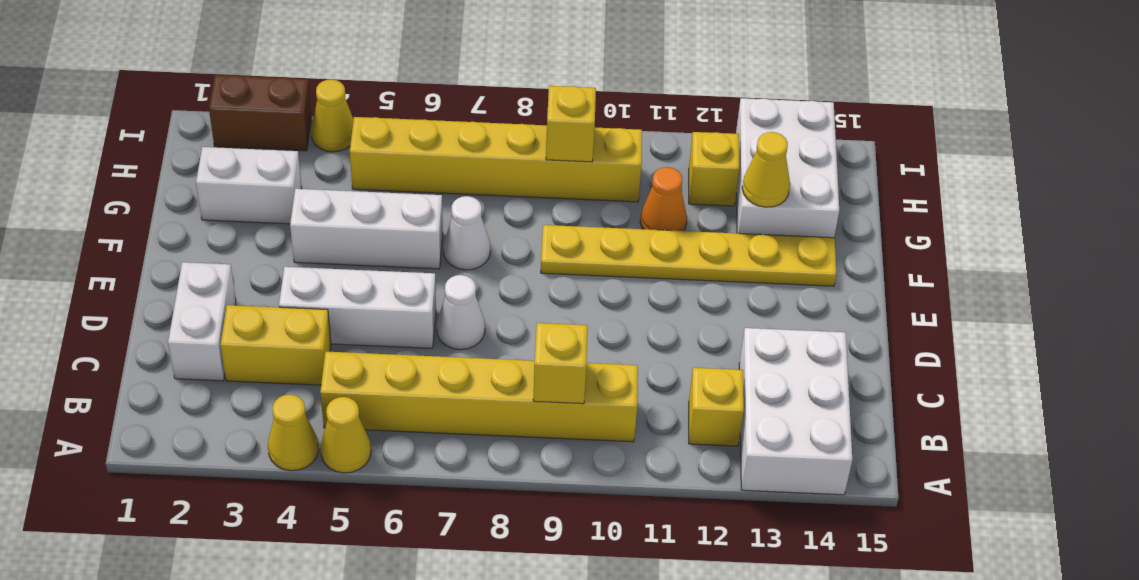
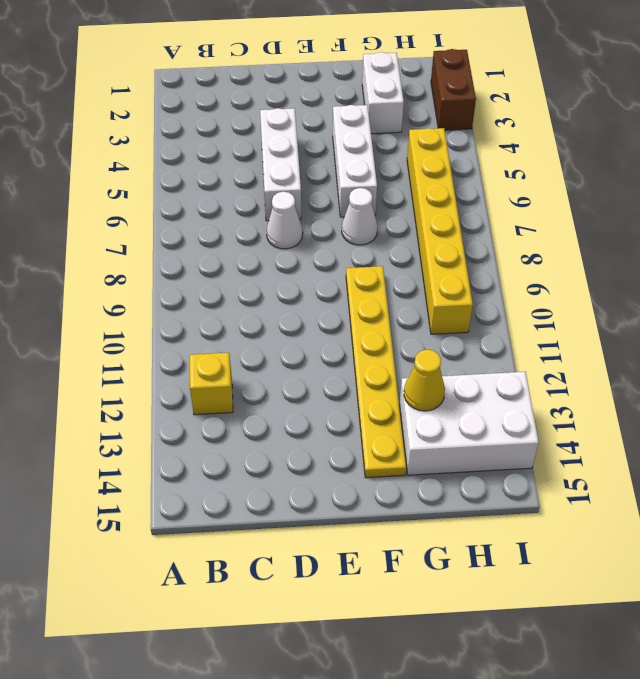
none -> yellow 1x1 cone [268,395,319,471]
none -> yellow 1x1 cone [321,397,371,473]
none -> white 2x3 brick [739,328,852,495]

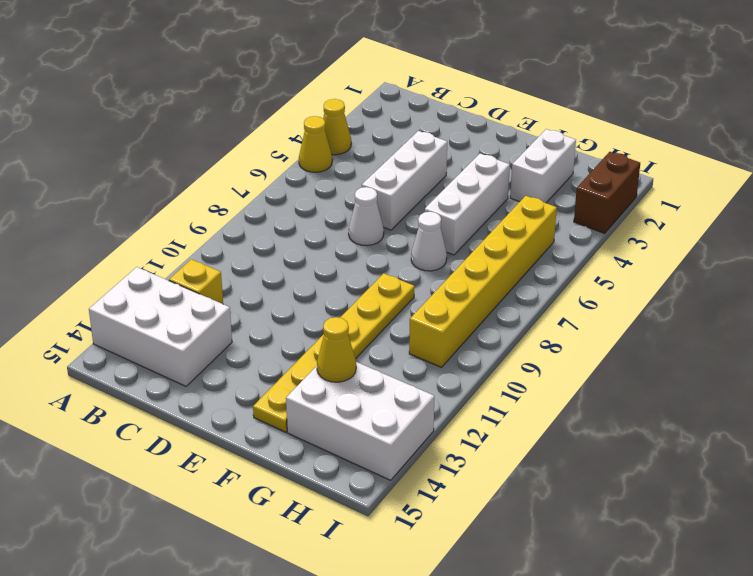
none -> yellow 1x6 brick [320,352,638,442]
none -> white 1x2 brick [168,262,236,381]
none -> yellow 1x2 brick [221,305,331,385]

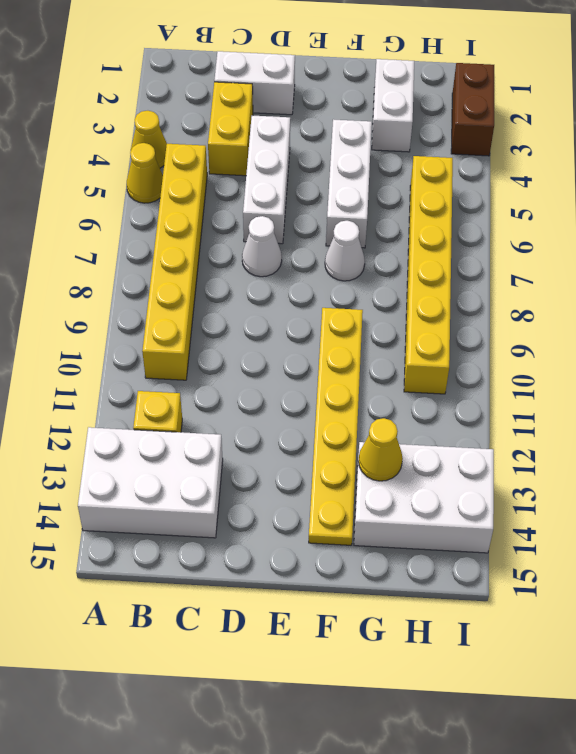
none -> orange 1x1 cone [640,167,687,231]
none -> yellow 1x1 brick [689,132,739,206]
none -> yellow 1x1 cone [311,79,354,152]

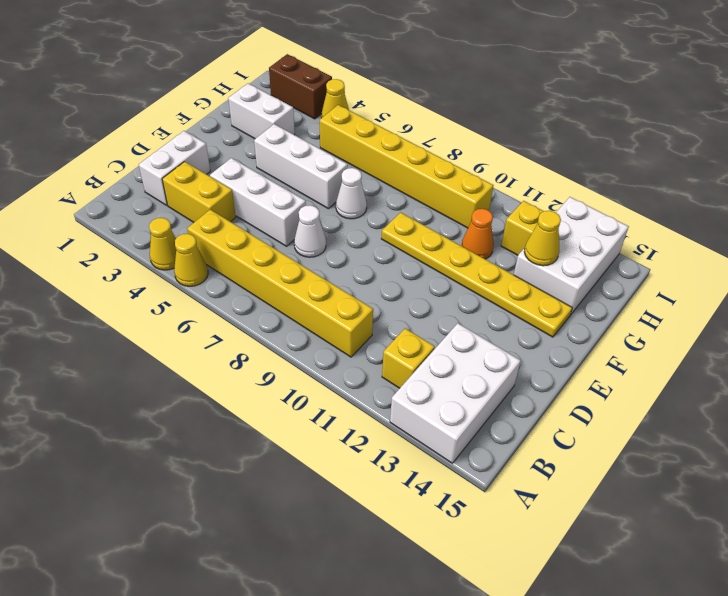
none -> yellow 1x1 brick [533,323,588,404]
none -> yellow 1x1 brick [546,86,596,162]

